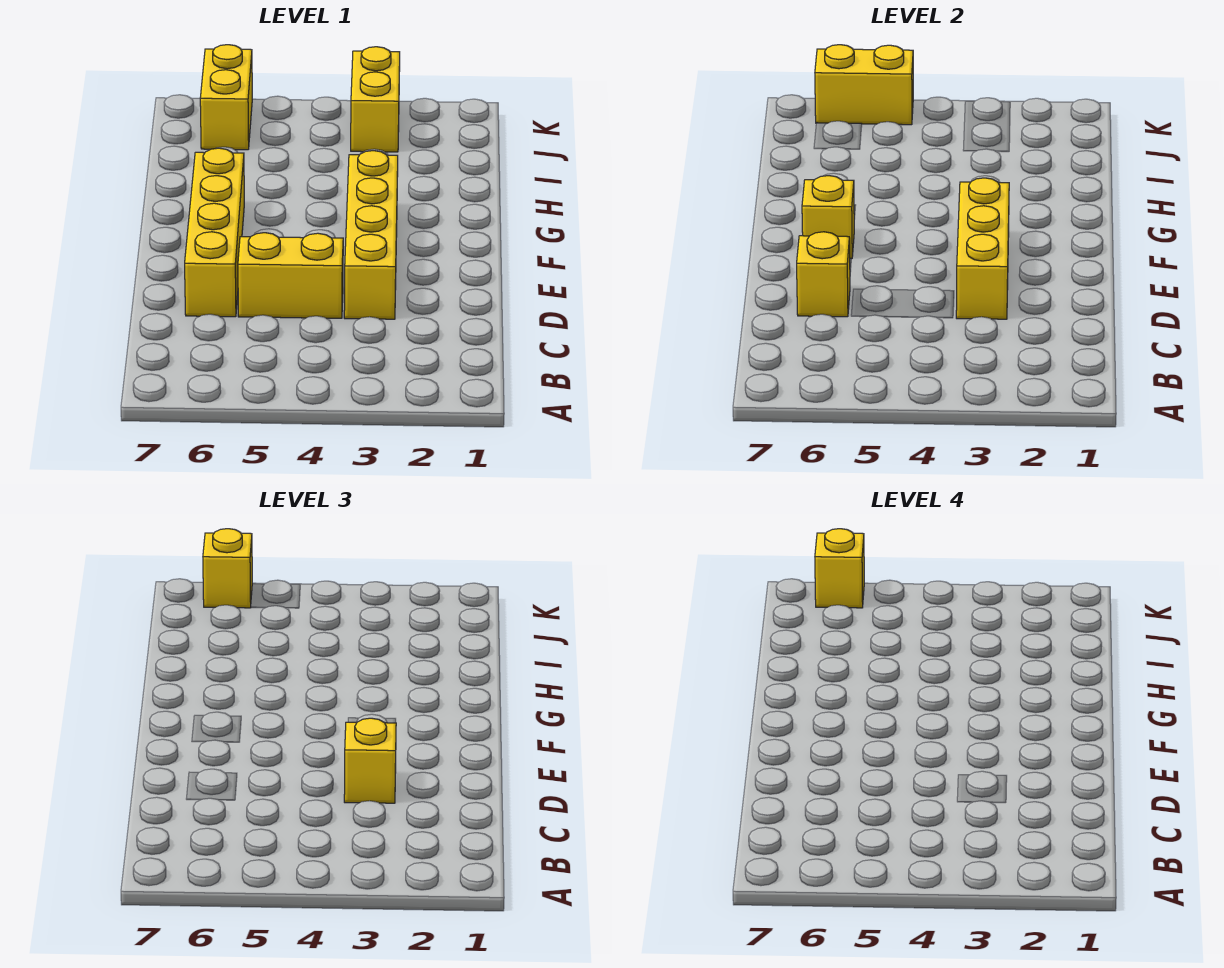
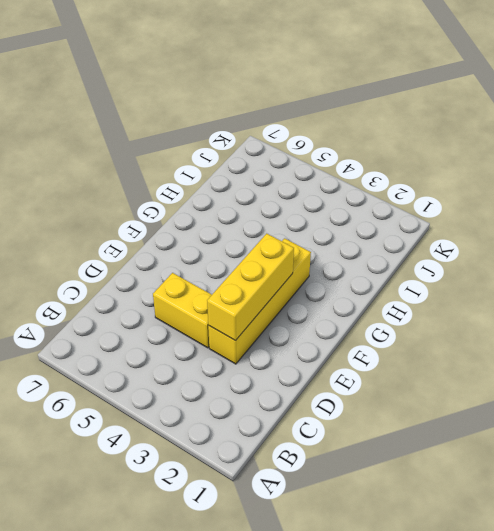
none -> yellow 1x4 brick [185,148,244,317]
none -> yellow 1x2 brick [351,47,400,152]
none -> yellow 1x2 brick [200,45,252,150]

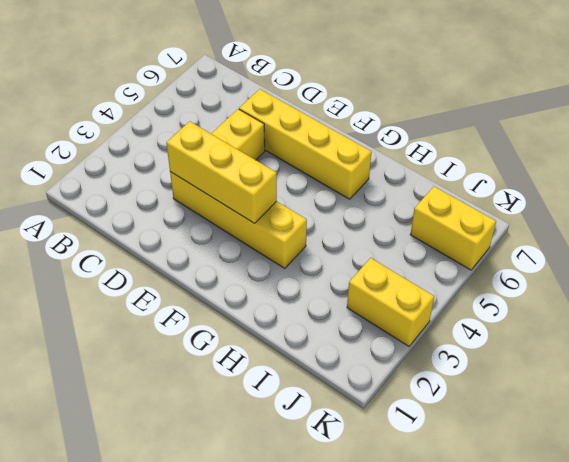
none -> yellow 1x1 brick [797,232,850,317]
none -> yellow 1x1 brick [802,176,854,259]
none -> yellow 1x2 brick [815,45,913,125]

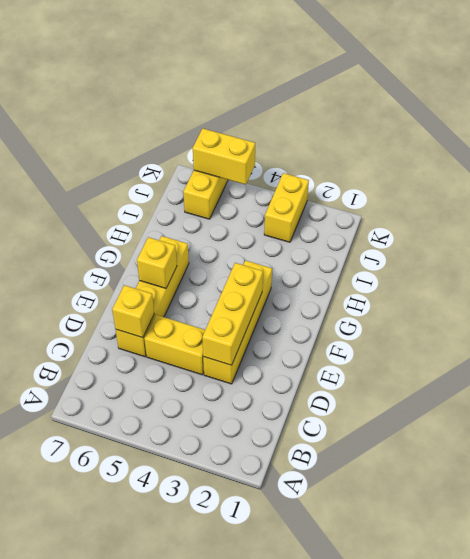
none -> yellow 1x1 brick [344,718,396,803]
none -> yellow 1x1 brick [203,529,252,608]
none -> yellow 1x1 brick [815,529,864,608]

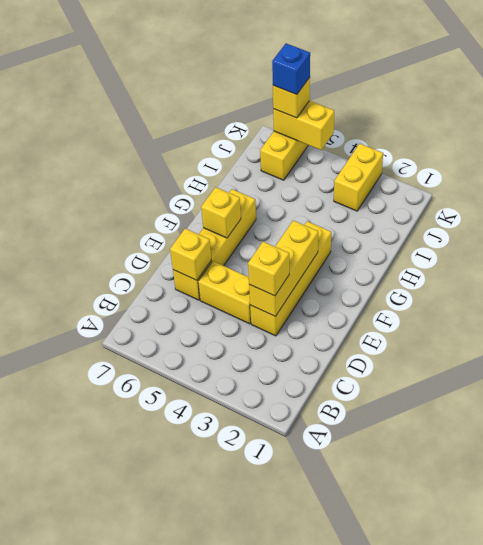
blue 1x1 brick [272,43,310,95] -> yellow 1x1 brick [815,529,864,608]

